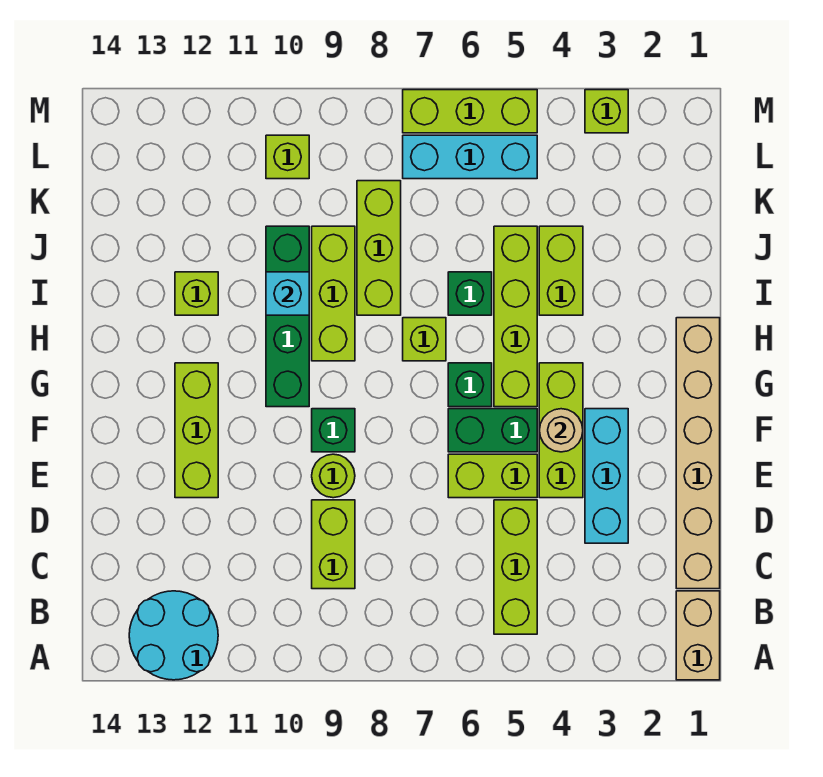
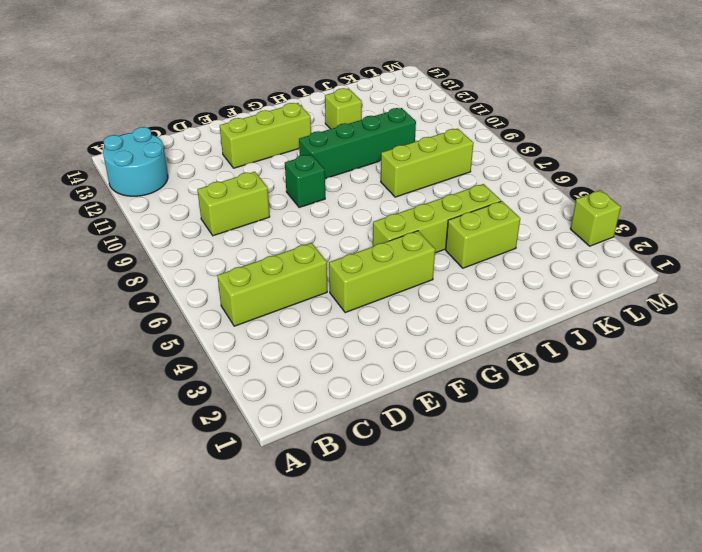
none -> tan 1x2 brick [676,591,720,680]
none -> tan 1x6 brick [676,318,720,589]
none -> cyan 1x3 brick [585,409,628,543]

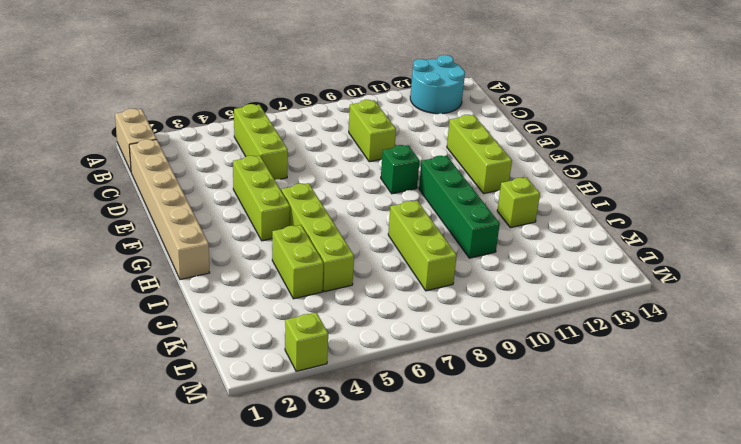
none -> cyan 1x3 brick [585,409,628,543]
none -> lime 1x2 brick [448,454,537,498]
none -> lime 1x1 round brick [312,454,355,498]

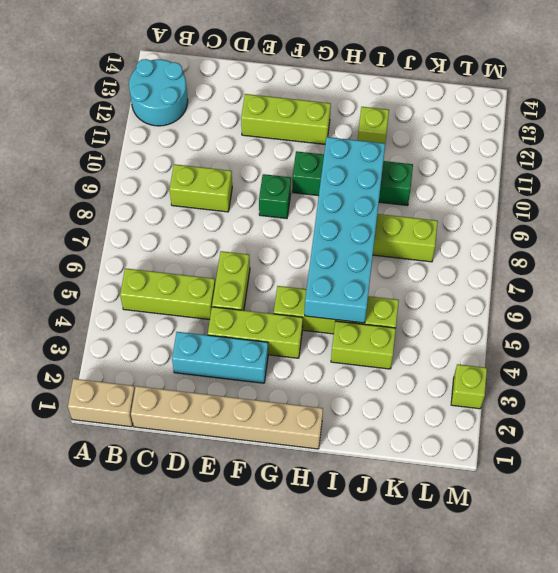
cyan 2x6 brick [305,137,385,323] -> cyan 1x1 brick [266,272,309,315]
none -> lime 1x1 round brick [312,454,355,498]
none -> green 1x2 brick [448,409,537,452]
none -> green 1x1 brick [448,363,492,407]

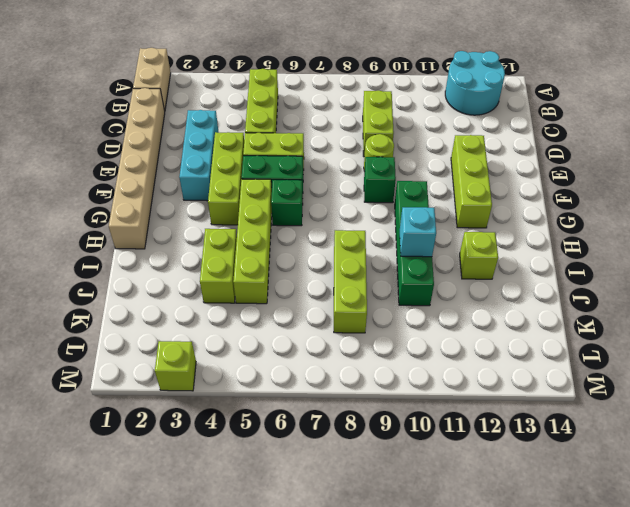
none -> lime 1x1 brick [403,318,446,361]
none -> lime 1x3 brick [312,226,355,361]
none -> green 1x1 brick [448,272,492,315]

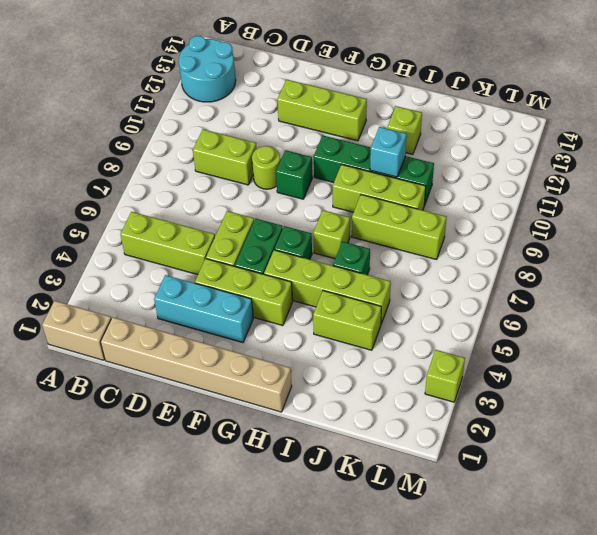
none -> cyan 1x3 brick [403,135,537,179]
none -> lime 1x1 brick [266,135,309,179]
none -> lime 1x3 brick [403,90,537,133]

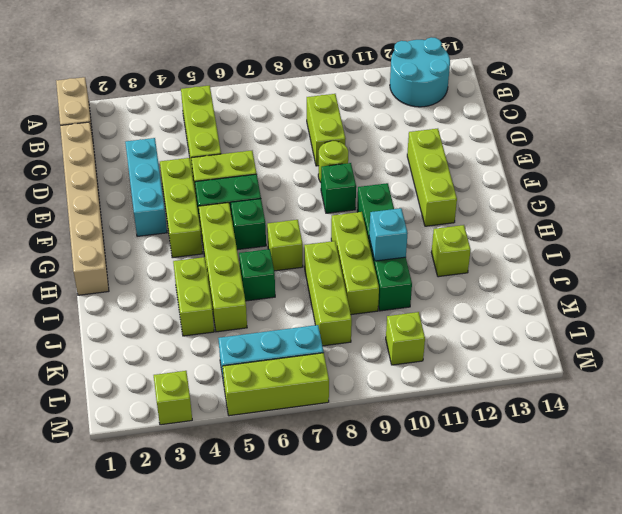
none -> tan 1x1 round brick [539,409,583,452]

